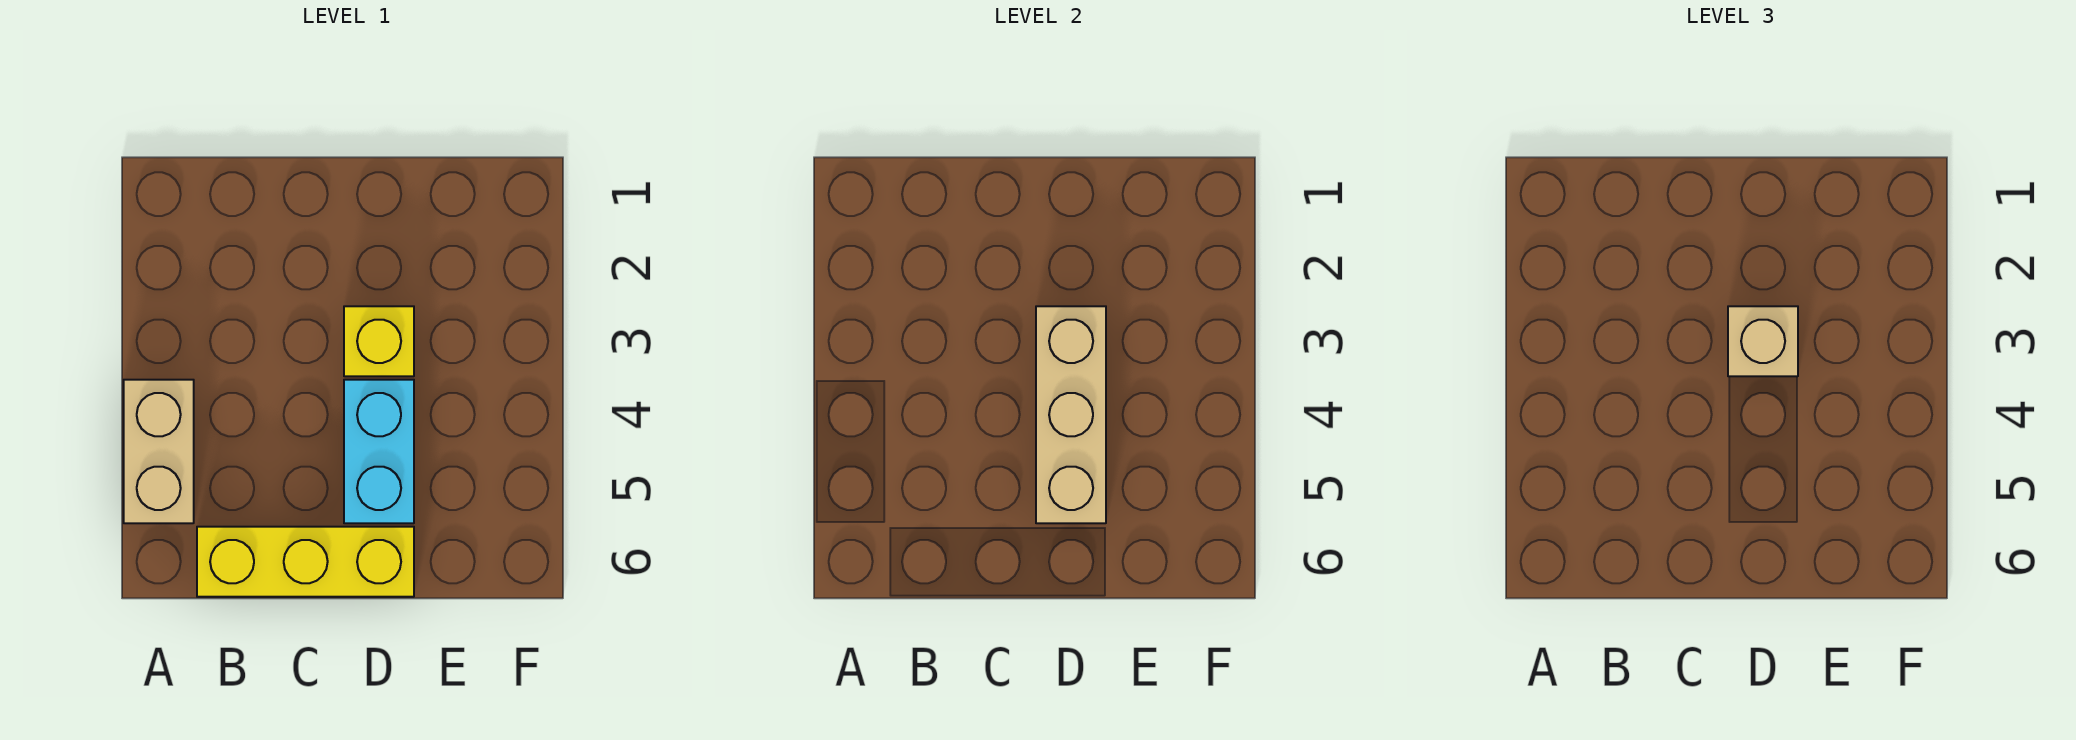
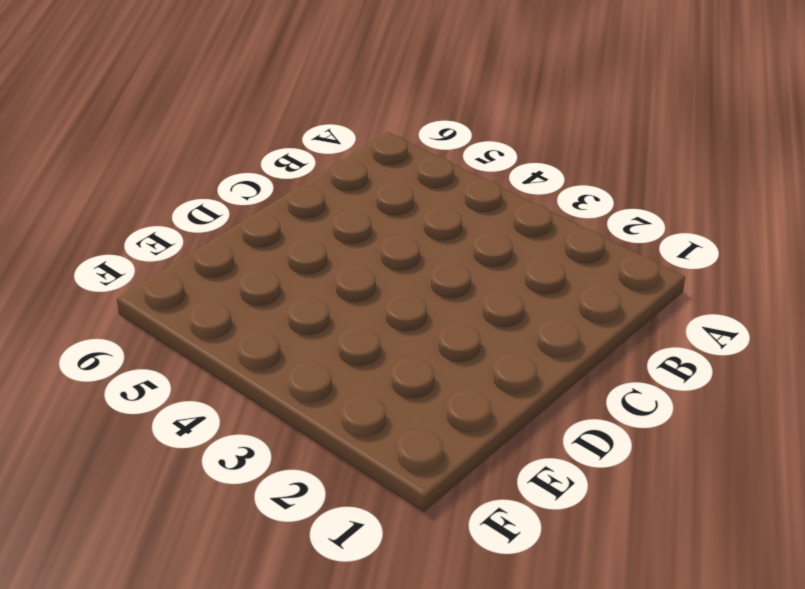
none -> tan 1x2 brick [124,380,194,523]
none -> yellow 1x3 brick [197,527,414,597]

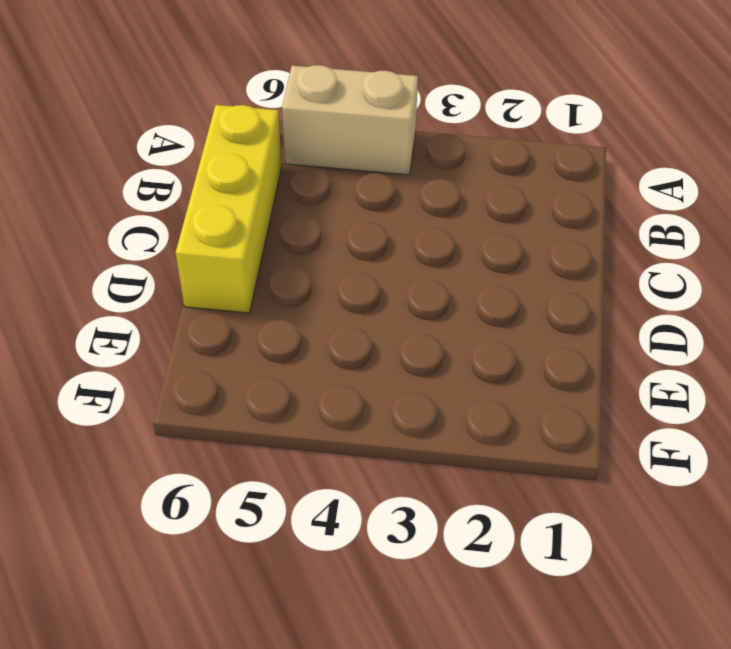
none -> yellow 1x1 brick [344,306,414,376]
none -> cyan 1x2 brick [344,380,414,523]

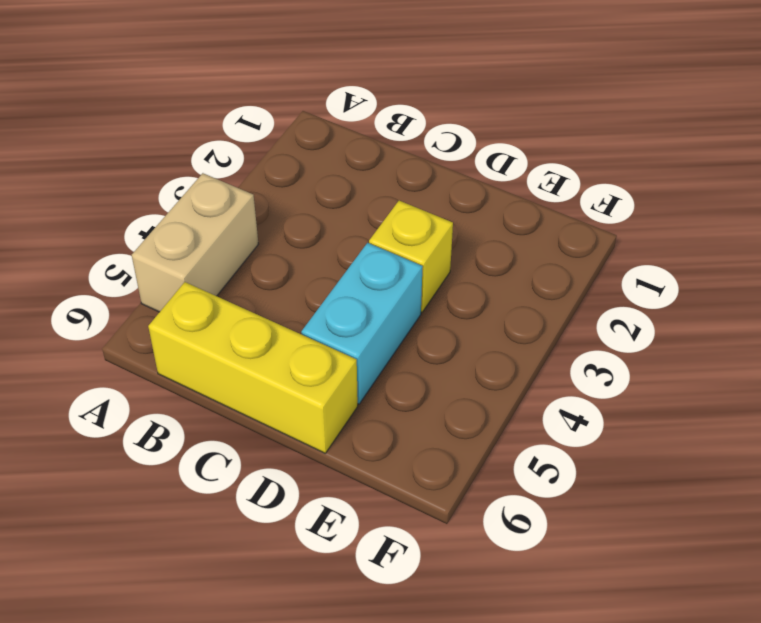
none -> tan 1x3 brick [1036,306,1106,523]
none -> tan 1x1 brick [1728,306,1798,376]

